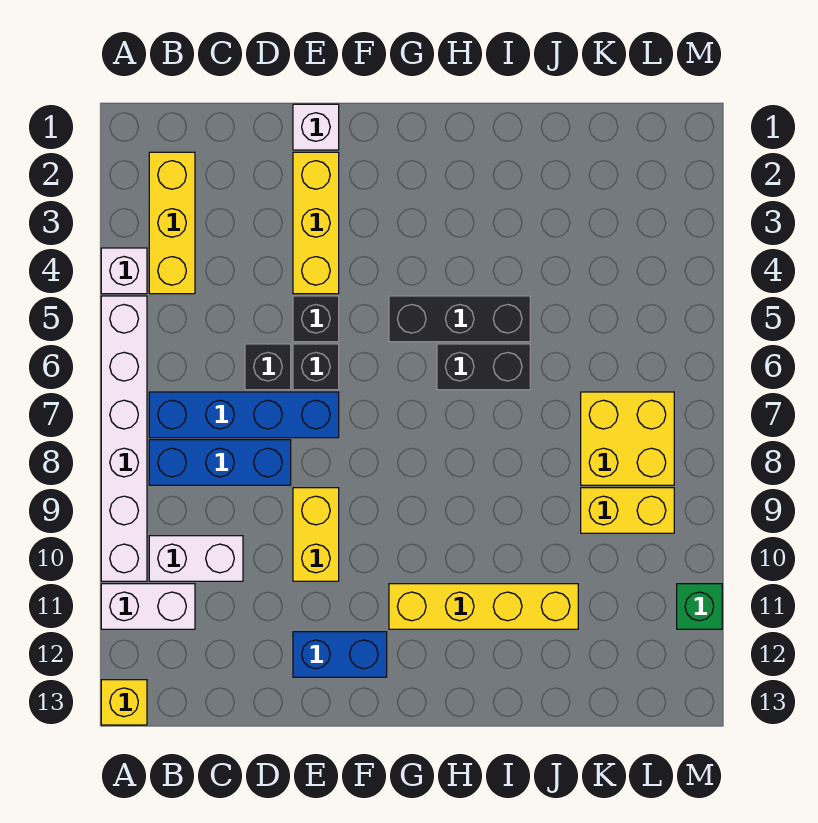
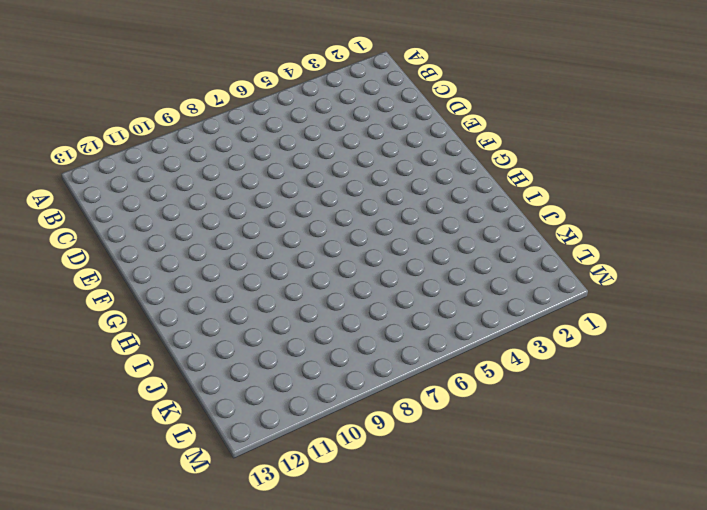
none -> white 1x1 brick [101,248,147,294]
none -> white 1x6 brick [101,296,147,581]
none -> white 1x2 brick [101,584,195,629]

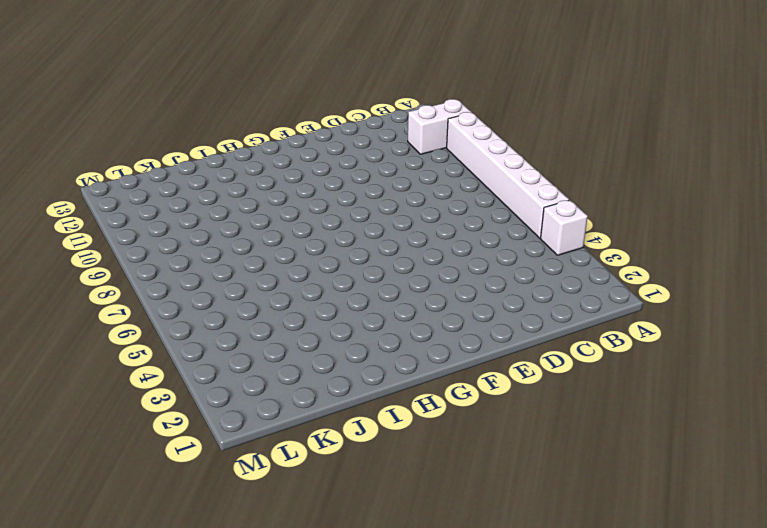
none -> yellow 1x1 brick [101,680,147,725]
none -> yellow 1x3 brick [149,152,195,294]
none -> blue 1x4 brick [149,392,339,438]

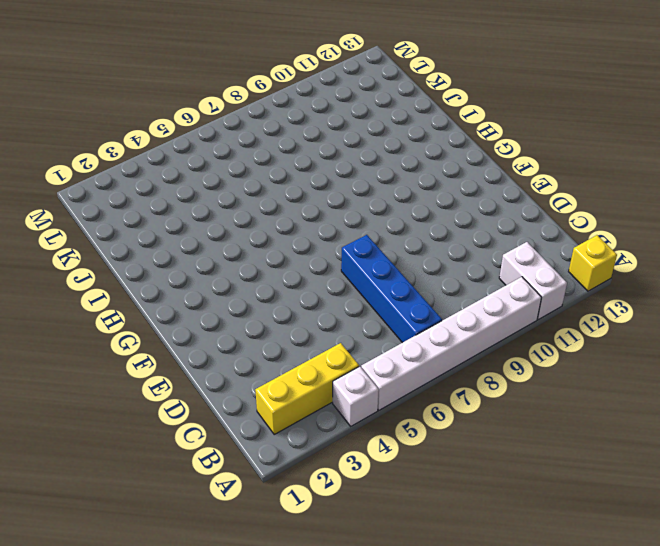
none -> blue 1x3 brick [149,440,291,485]
none -> white 1x2 brick [149,536,243,581]
none -> black 1x1 brick [245,344,291,390]

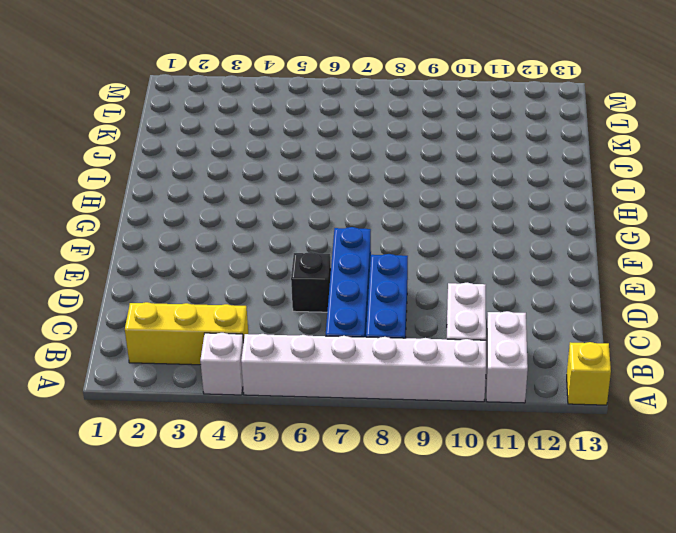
none -> white 1x1 brick [293,104,339,150]
none -> yellow 1x3 brick [293,152,339,294]
none -> black 1x1 brick [293,296,339,342]

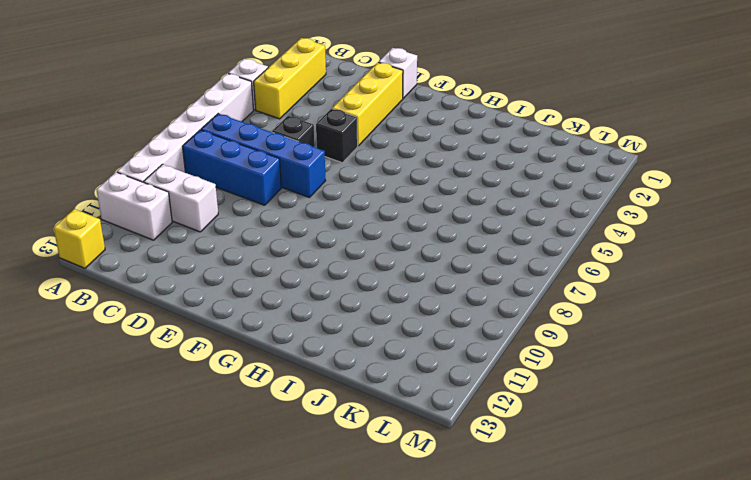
none -> black 1x1 brick [293,344,339,390]
none -> yellow 1x2 brick [293,488,339,581]
none -> blue 1x2 brick [293,632,387,677]

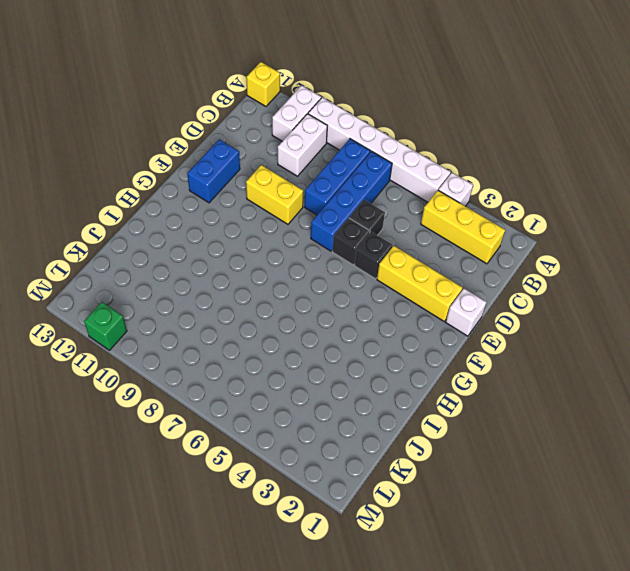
none -> black 1x3 brick [389,296,530,342]
none -> yellow 1x4 brick [389,584,578,629]
none -> black 1x2 brick [437,344,530,390]

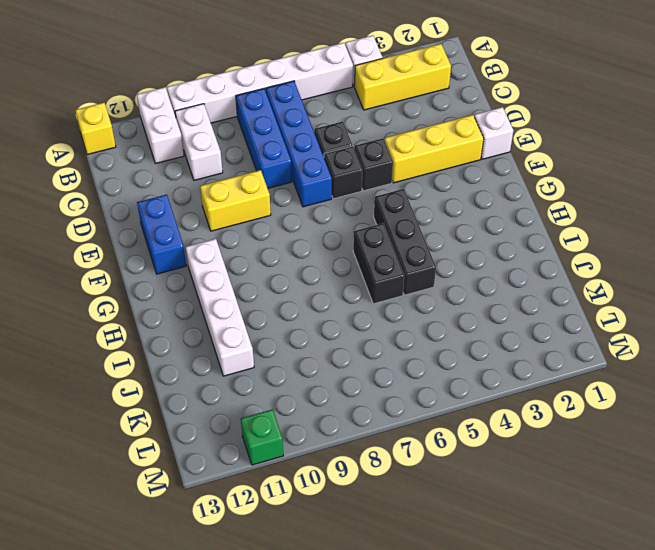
white 1x4 brick [186,239,254,376] -> yellow 1x4 brick [389,584,578,629]
none -> yellow 2x2 brick [581,392,674,485]
none -> yellow 1x2 brick [581,488,674,533]

